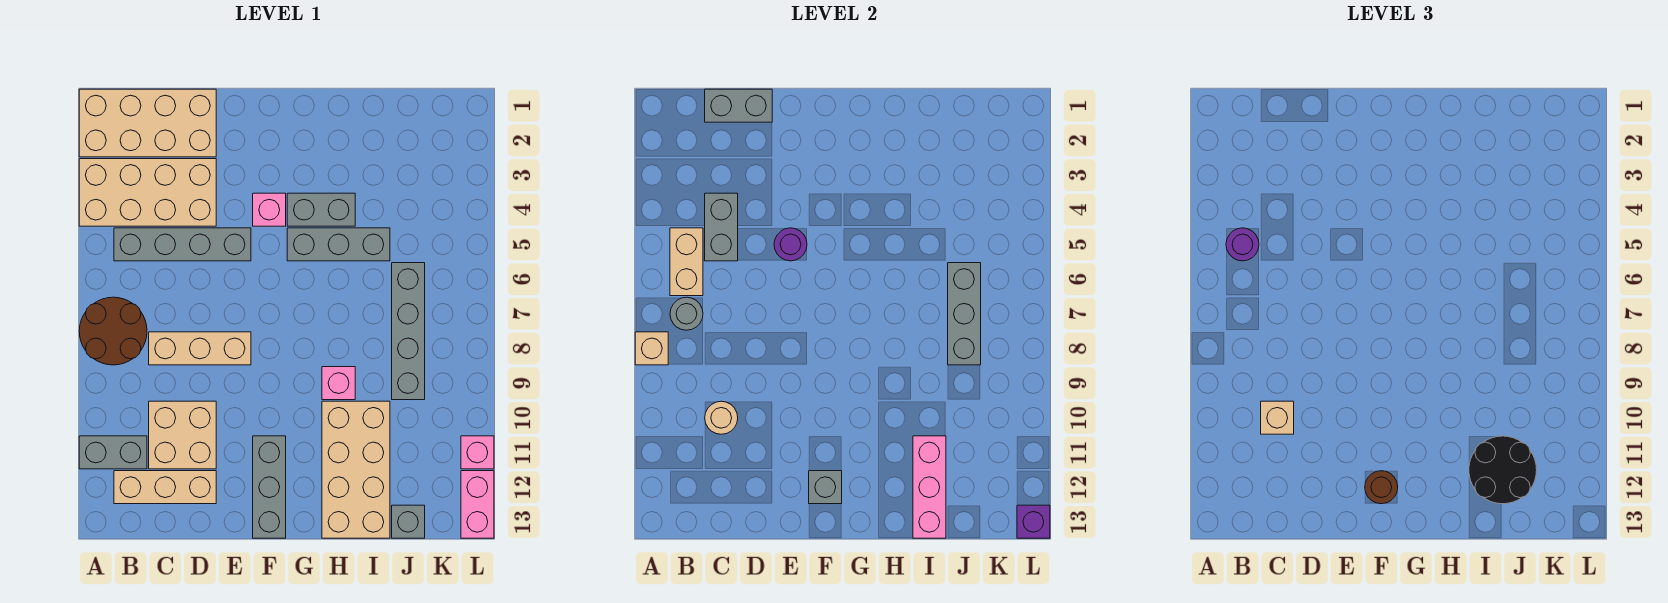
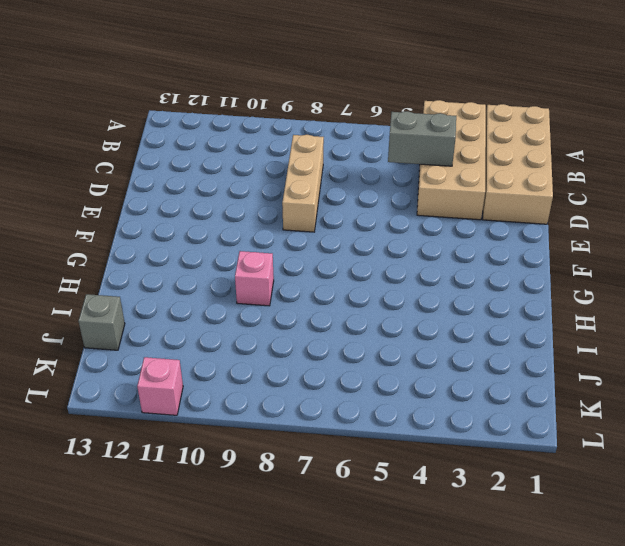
none -> brown 2x2 round brick [79,297,147,365]
none -> grey 1x2 brick [79,436,147,469]
none -> grey 1x4 brick [114,228,251,261]
none -> tan 1x3 brick [114,471,216,504]

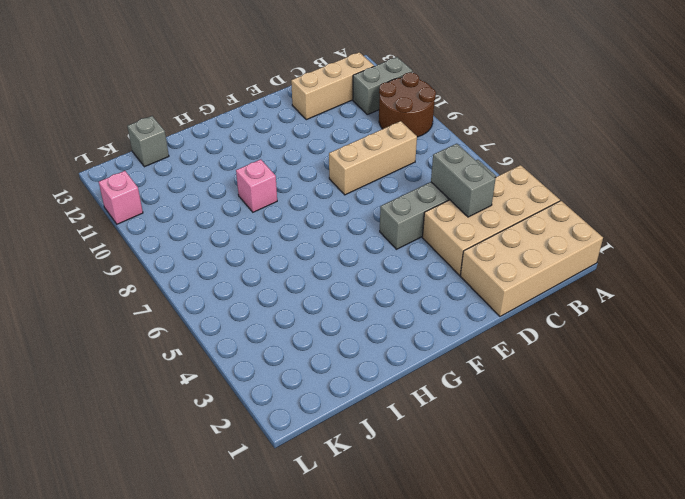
brown 2x2 round brick [379,72,436,137] -> brown 2x2 round brick moved to [79,297,147,365]
none -> tan 2x2 brick [149,401,216,469]
none -> pink 1x1 brick [253,193,286,226]
none -> grey 1x3 brick [253,436,286,538]
none -> grey 1x2 brick [287,193,355,226]

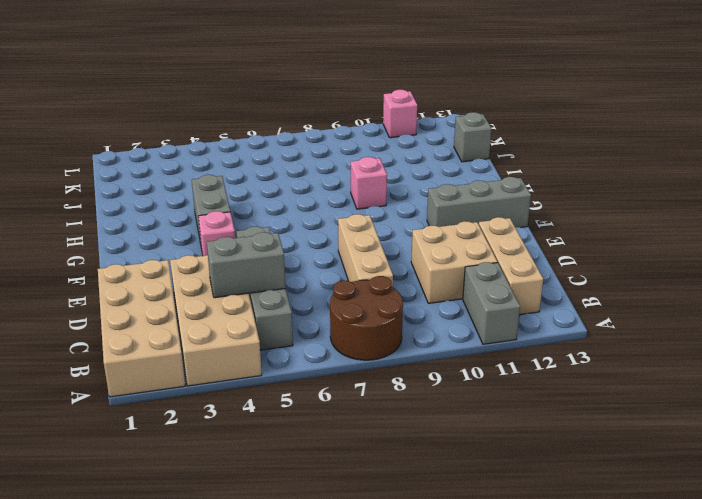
none -> grey 1x3 brick [287,228,390,261]
none -> tan 2x4 brick [322,401,390,538]
none -> grey 1x4 brick [392,263,425,400]
none -> pink 1x2 brick [461,471,494,538]

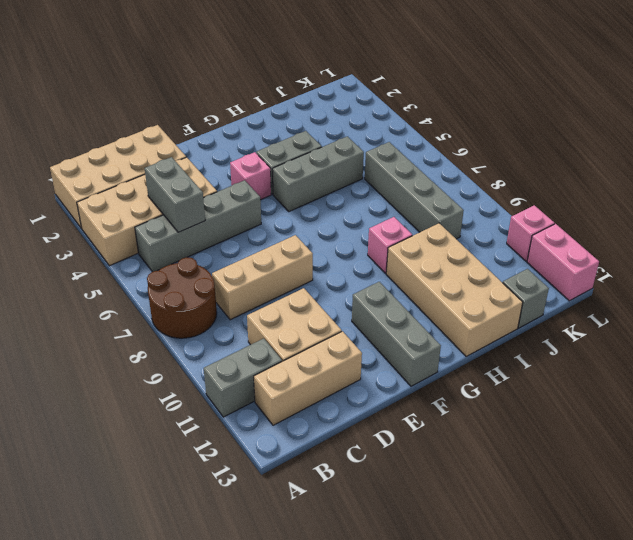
none -> tan 1x1 brick [635,332,668,365]
none -> tan 1x2 brick [670,228,703,296]
none -> grey 1x1 round brick [670,297,703,330]
none -> grey 1x2 brick [705,89,772,122]

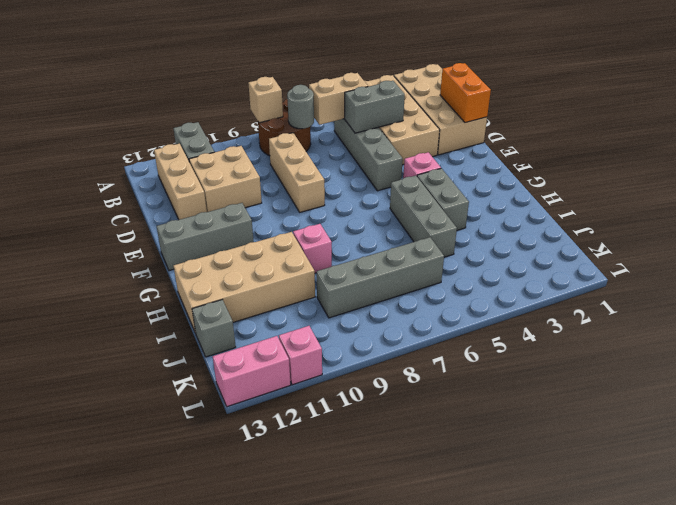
orange 1x2 brick [440,63,491,123] -> grey 1x2 brick [705,89,772,122]
none -> tan 1x1 round brick [705,401,738,434]
none -> purple 1x1 round brick [774,228,807,261]
none -> grey 1x1 brick [809,471,842,504]
none -> pink 1x3 brick [913,436,946,538]

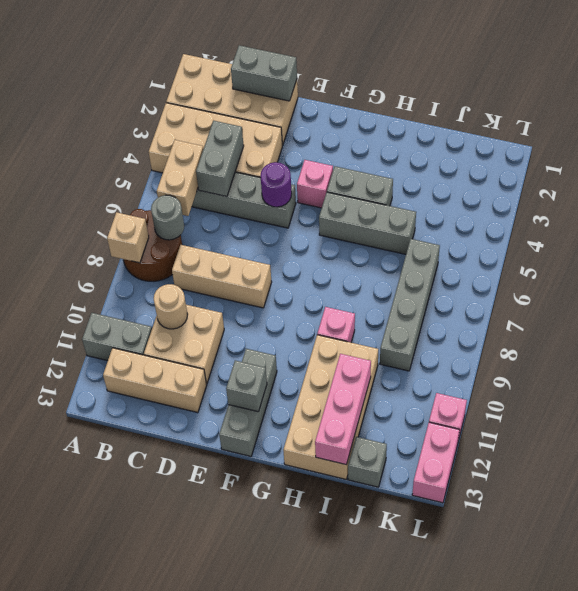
none -> grey 1x3 brick [948,263,981,365]
none -> purple 1x1 brick [1017,505,1050,538]
none -> purple 1x1 round brick [1226,228,1259,261]
none -> tan 1x1 brick [1261,401,1294,434]

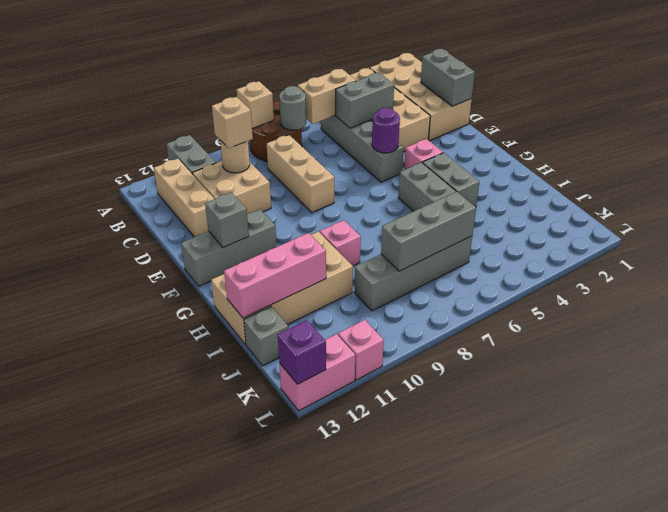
none -> purple 1x1 round brick [1226,228,1259,261]
none -> brown 1x1 round brick [1365,471,1398,504]
none -> black 2x2 round brick [1469,436,1537,504]

